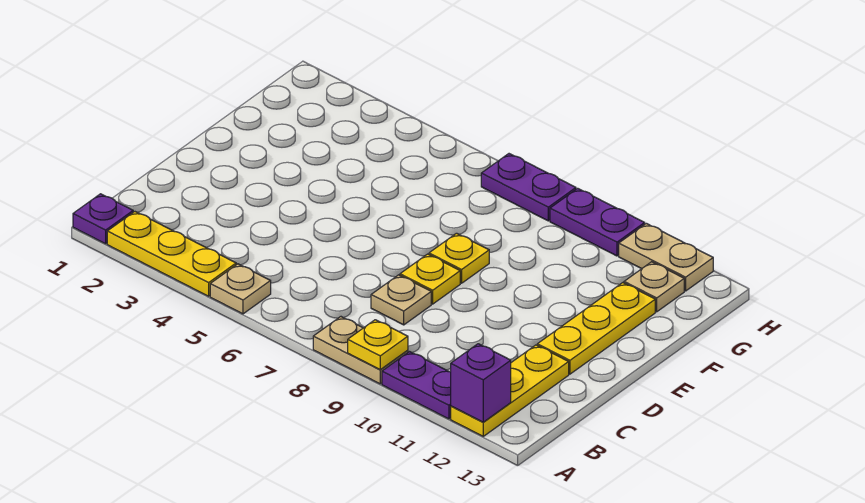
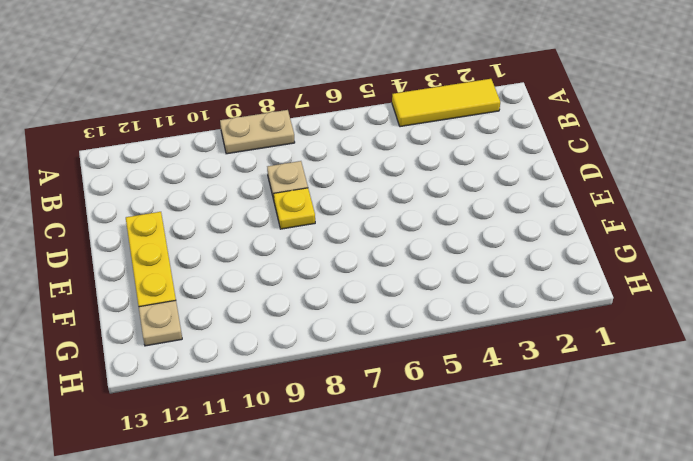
yellow 1x3 tile [392,79,500,127] -> yellow 1x3 plate [107,212,236,296]
none -> purple 1x1 plate [73,194,133,244]
none -> tan 1x1 plate [210,264,271,314]
none -> purple 1x2 plate [382,352,451,419]

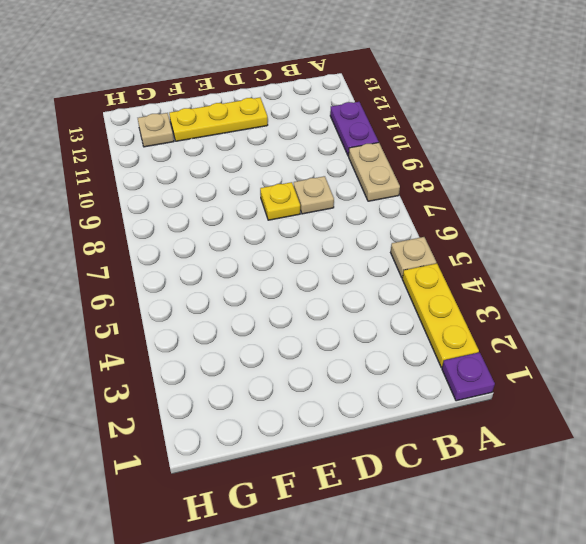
none -> yellow 1x3 plate [451,345,569,436]
none -> yellow 1x1 plate [429,233,489,283]
none -> purple 1x2 plate [481,154,576,221]

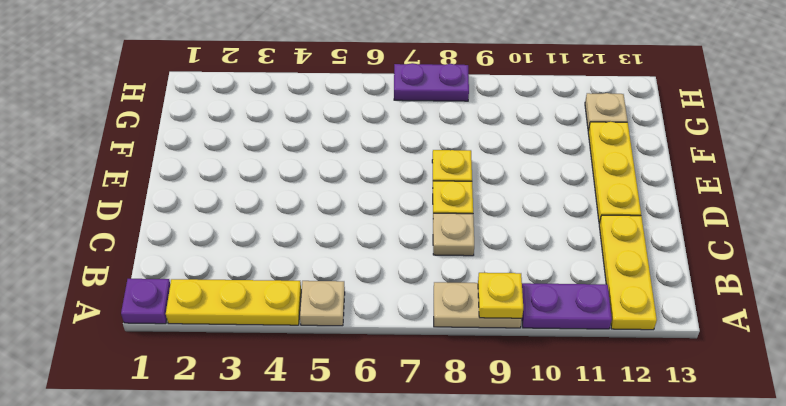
none -> purple 1x2 plate [550,188,645,256]
none -> tan 1x2 plate [619,223,713,291]
none -> purple 1x1 brick [451,344,511,422]

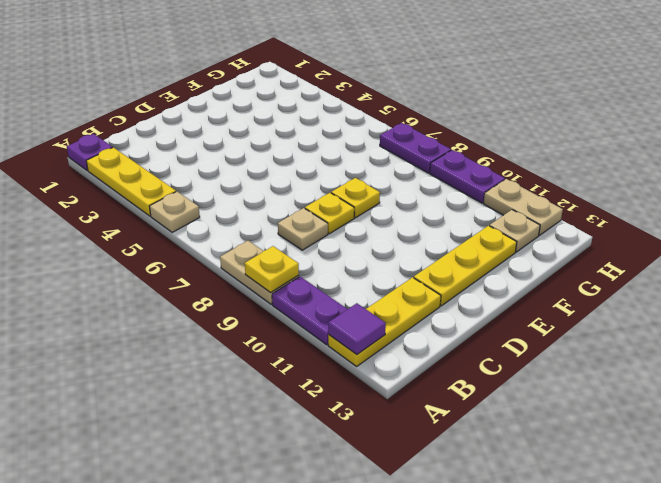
purple 1x1 tile [328,303,386,354] -> purple 1x1 brick [451,344,511,422]

